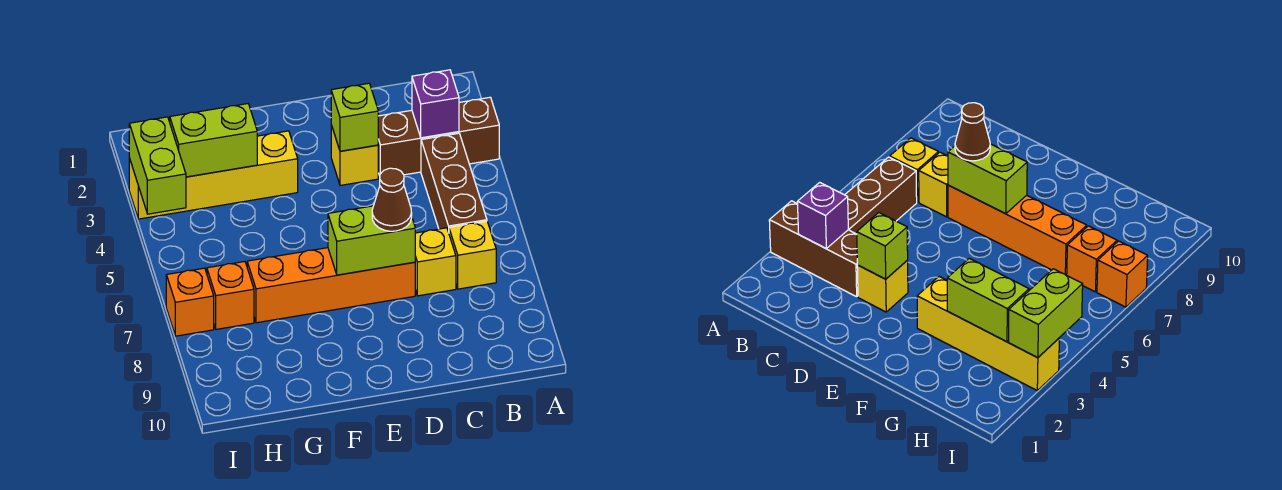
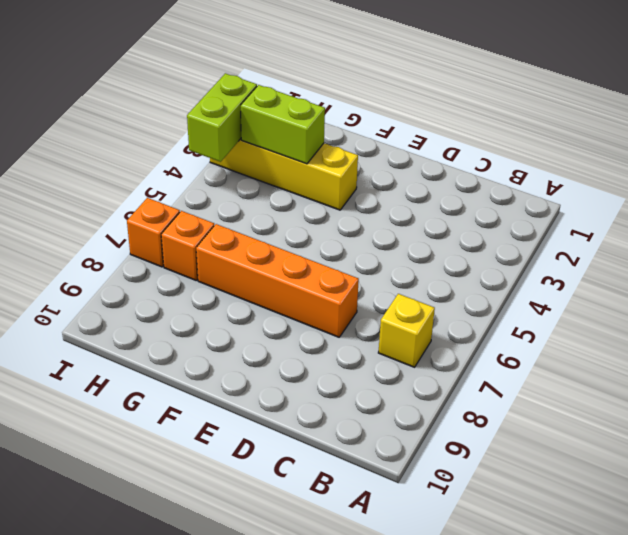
none -> brown 1x3 brick [378,97,499,176]
none -> brown 1x3 brick [421,133,487,232]
none -> yellow 1x1 brick [415,228,456,296]

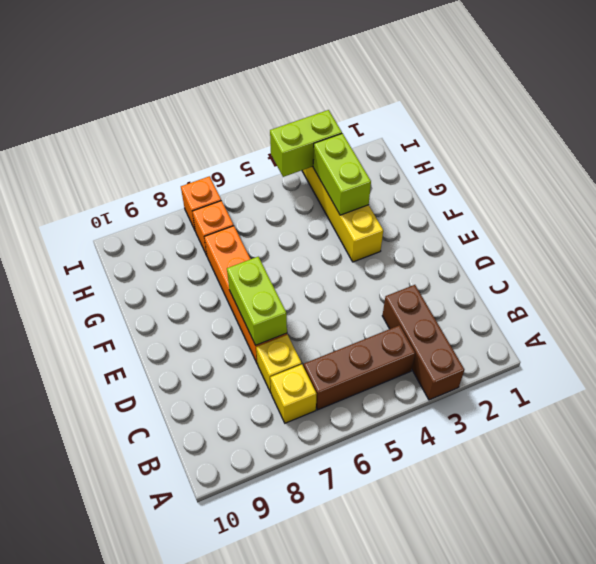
none -> yellow 1x1 brick [331,125,378,185]
none -> purple 1x1 brick [412,70,459,138]
none -> lime 1x1 brick [331,83,378,151]

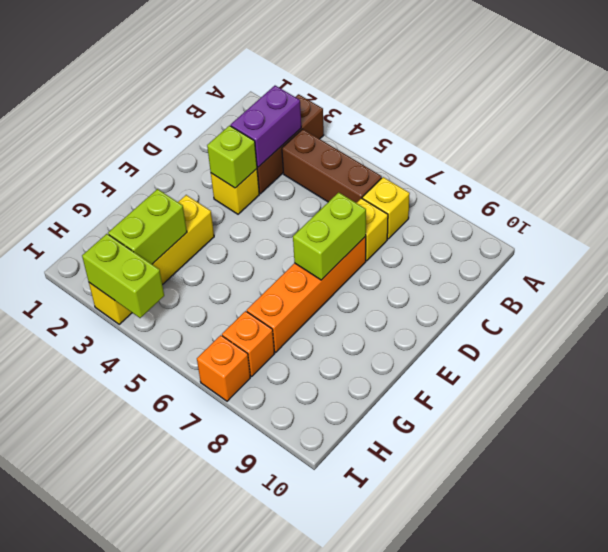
purple 1x2 brick [231,86,301,167] -> purple 1x1 brick [412,70,459,138]
none -> brown 1x1 cone [372,168,412,231]

